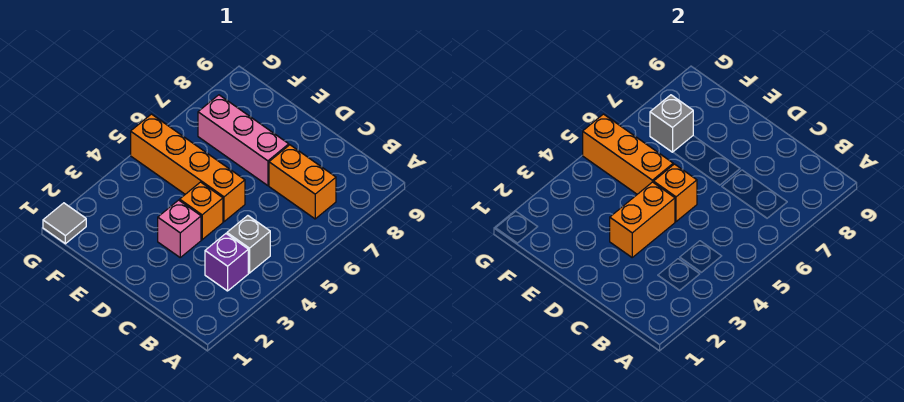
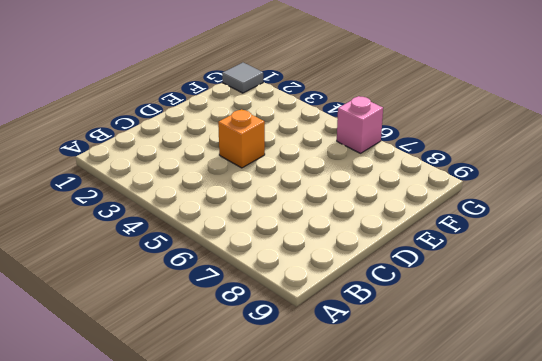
pink 1x1 brick [337,96,383,153] -> pink 1x1 brick moved to [158,200,201,257]
none -> purple 1x1 brick [205,234,248,291]
none -> grey 1x1 brick [227,216,270,273]
none -> orange 1x2 brick [269,145,336,219]

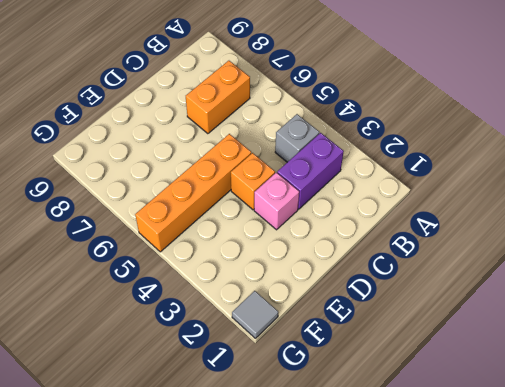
purple 1x2 brick [277,133,344,209] -> purple 1x1 brick [205,234,248,291]
none -> pink 1x3 brick [198,95,289,186]
none -> orange 1x2 brick [610,182,675,257]
none -> orange 1x1 brick [654,164,697,222]

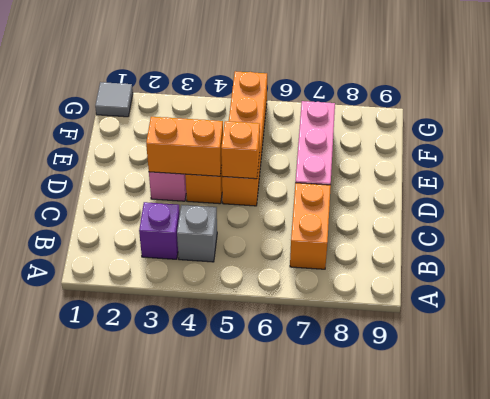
none -> orange 1x3 brick [583,114,673,194]
none -> grey 1x1 brick [650,95,693,152]

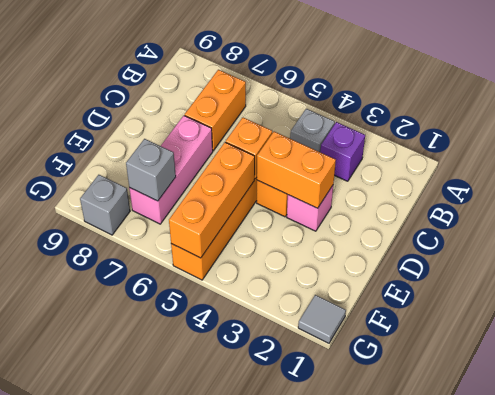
grey 1x1 brick [80,175,130,235] -> none

